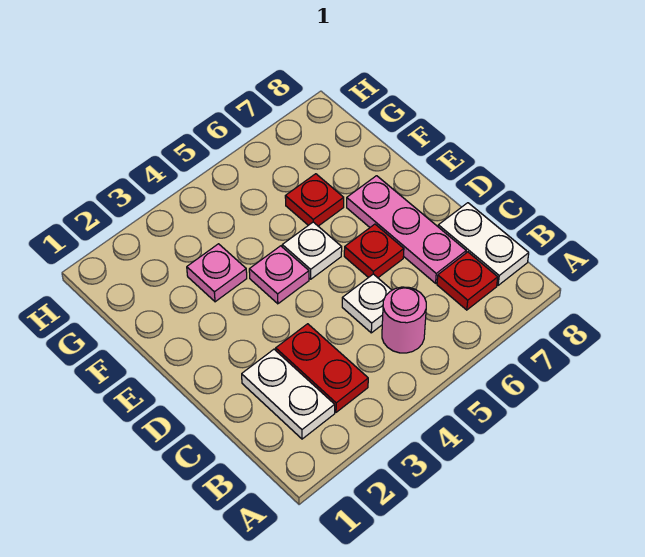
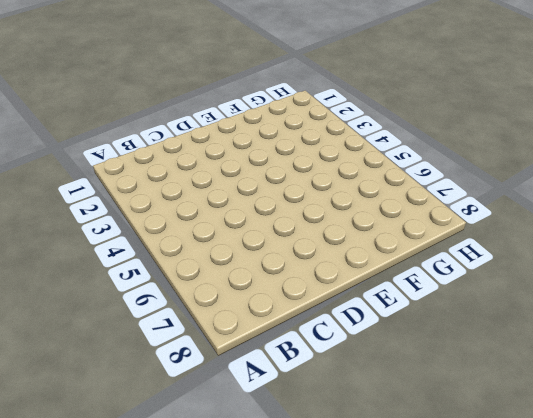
none -> white 1x2 plate [242,349,335,439]
none -> red 1x2 plate [276,324,368,412]
none -> pink 1x1 round brick [382,287,426,353]

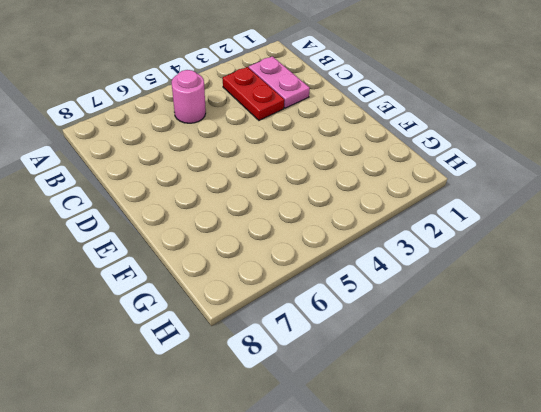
pink 1x2 plate [249,56,310,108] -> white 1x2 plate [242,349,335,439]
none -> red 1x1 plate [437,252,498,310]
none -> white 1x2 plate [438,203,529,285]
none -> white 1x1 plate [342,274,392,333]

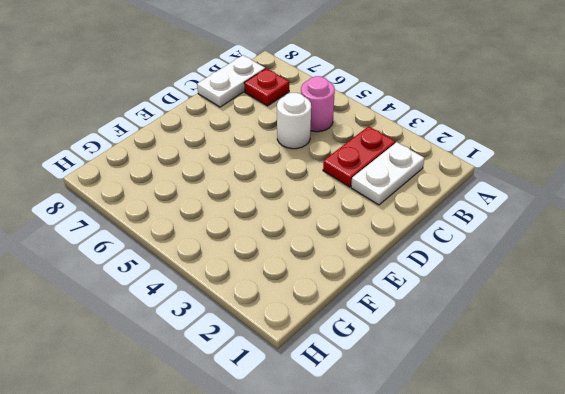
white 1x1 round brick [277,93,311,149] -> white 1x1 plate [342,274,392,333]
none -> pink 1x3 plate [347,176,466,283]
none -> red 1x1 plate [344,224,404,278]
none -> pink 1x1 plate [249,246,309,304]

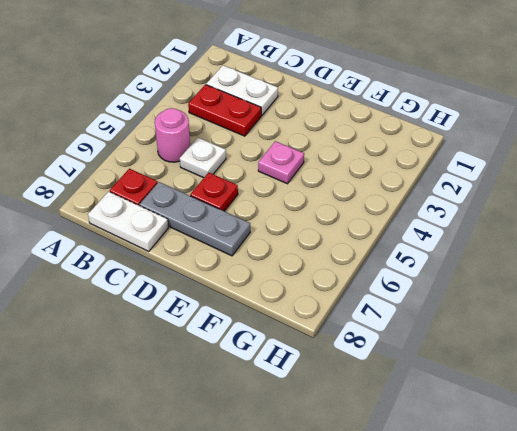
grey 1x3 plate [140,182,250,256] -> pink 1x3 plate [347,176,466,283]
none -> white 1x1 plate [282,222,342,279]
none -> pink 1x1 plate [187,244,247,302]
none -> red 1x1 plate [285,174,344,226]

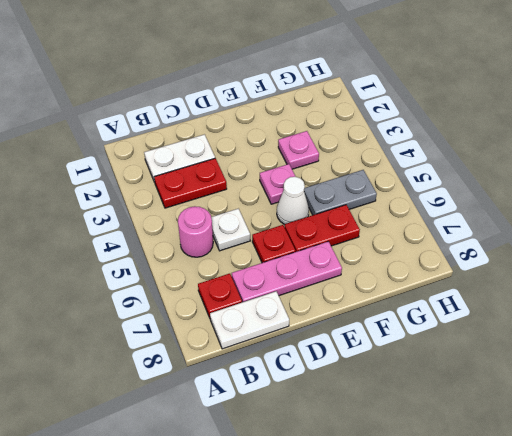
white 1x1 cone [277,177,309,225] -> white 1x1 plate [282,222,342,279]
red 1x2 plate [285,205,360,252] -> red 1x1 plate [285,174,344,226]
grey 1x2 plate [304,170,377,215] -> none

